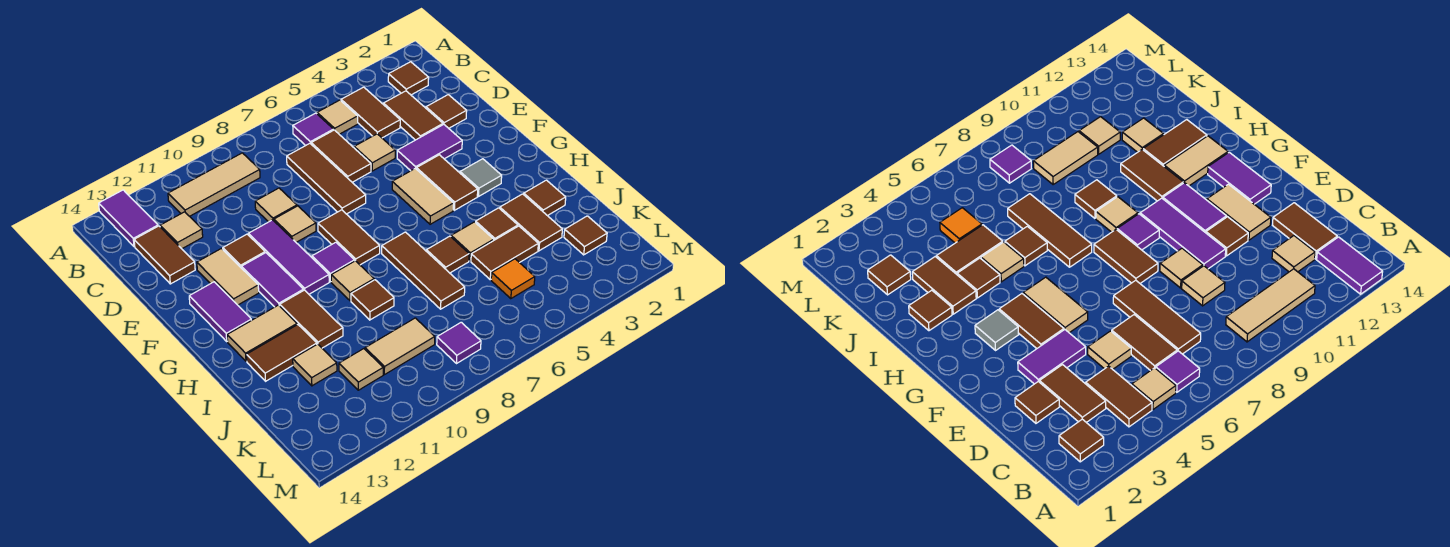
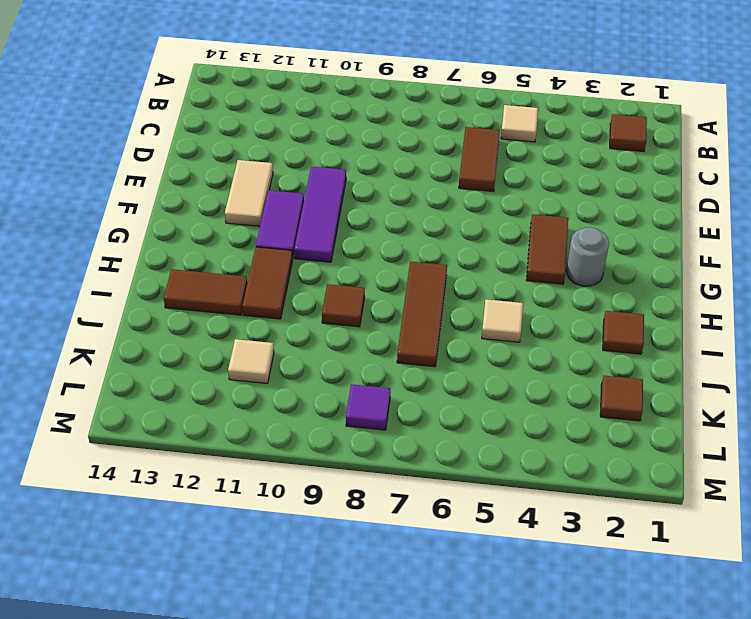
grey 1x1 round brick [566,227,609,286] -> grey 1x1 tile [460,159,502,196]
none -> purple 1x2 tile [99,190,158,247]
none -> brown 1x2 tile [341,87,400,138]
none -> purple 1x1 tile [293,113,333,146]
none -> tan 1x3 tile [168,153,260,216]

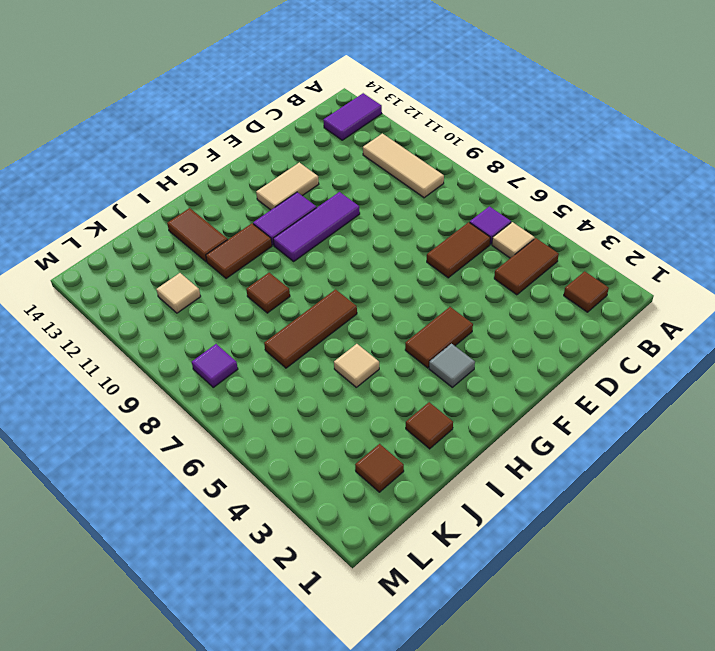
none -> brown 1x2 tile [383,91,443,140]
none -> brown 1x3 tile [287,144,366,214]
none -> tan 1x1 tile [160,212,203,249]
none -> brown 1x2 tile [134,226,195,284]

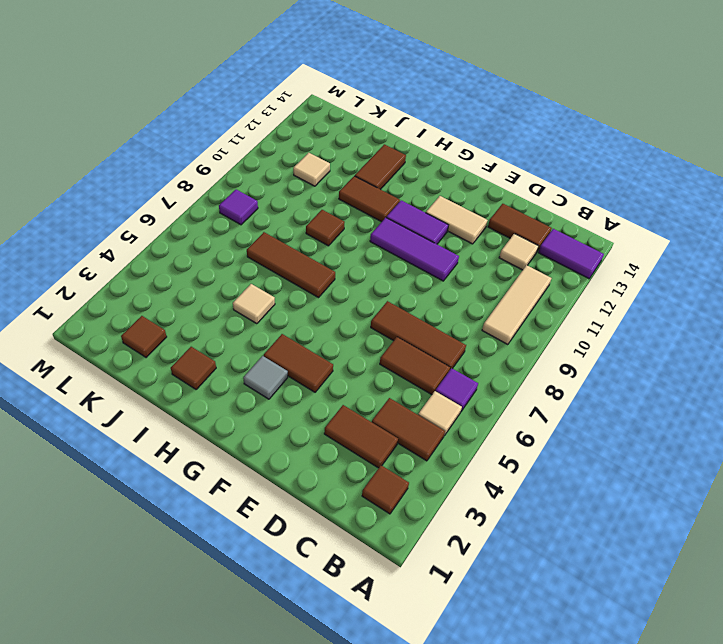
none -> brown 1x1 tile [426,95,467,128]
none -> tan 1x1 tile [354,134,395,171]
none -> tan 1x1 tile [255,188,297,222]
none -> purple 1x2 tile [397,125,462,171]

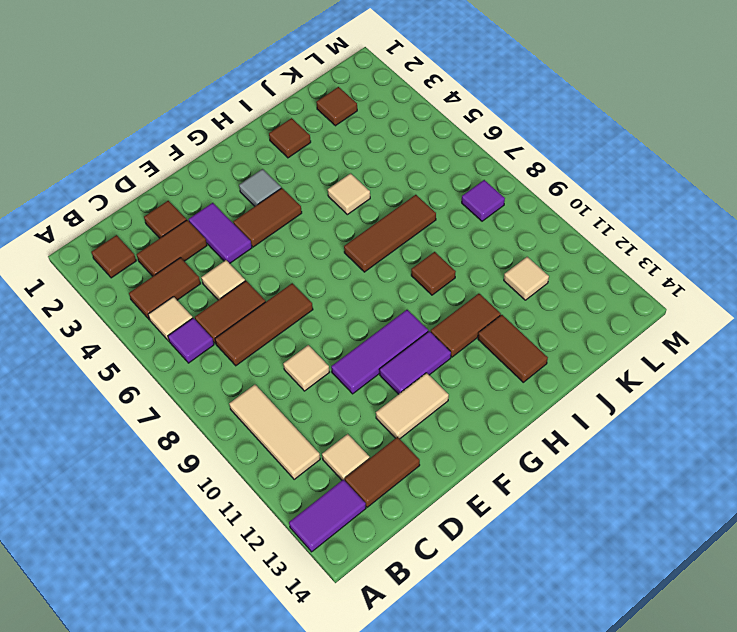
none -> tan 1x1 tile [274,206,316,242]
none -> brown 1x1 tile [223,234,265,268]
none -> tan 1x2 tile [392,168,454,224]
none -> brown 1x2 tile [318,210,380,265]

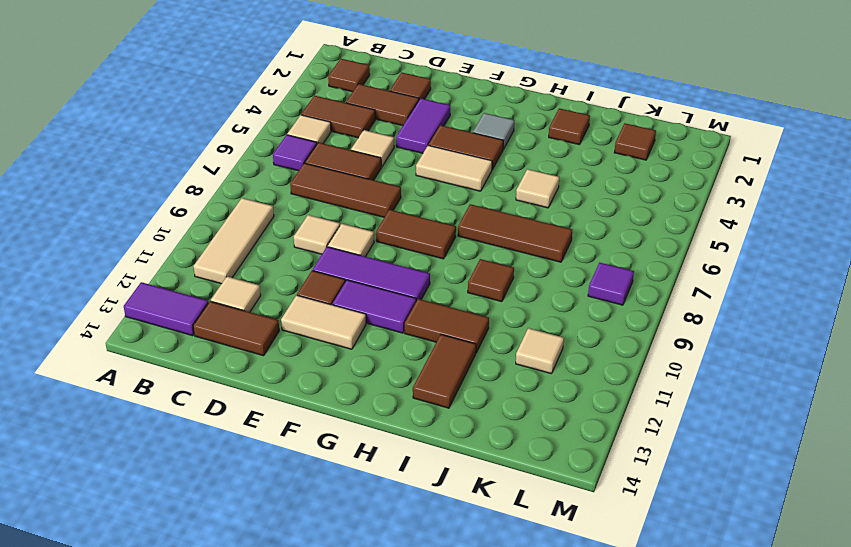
none -> purple 1x2 tile [189,282,251,341]
none -> purple 1x1 tile [312,242,355,282]
none -> tan 1x1 tile [331,261,374,301]
none -> tan 1x2 tile [227,305,297,361]

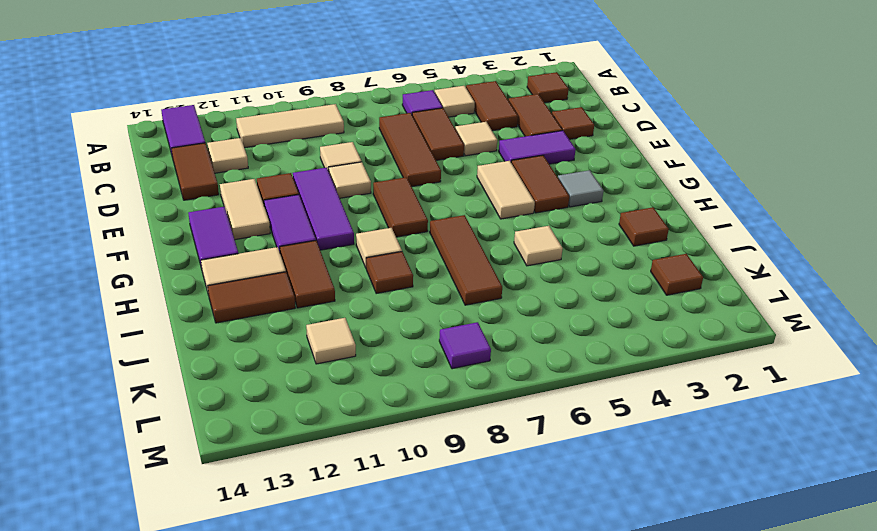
none -> purple 1x1 tile [312,242,355,282]
none -> brown 1x2 tile [500,194,562,251]
none -> brown 1x1 tile [476,208,518,240]
none -> brown 1x1 tile [426,236,469,273]

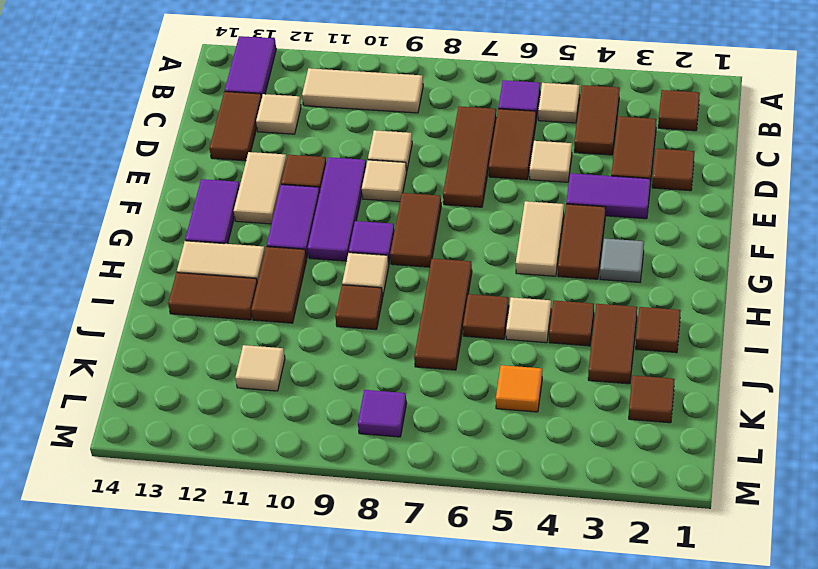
none -> brown 1x2 tile [471,226,538,280]
none -> tan 1x1 tile [293,344,337,386]
none -> tan 1x2 tile [365,318,435,375]

